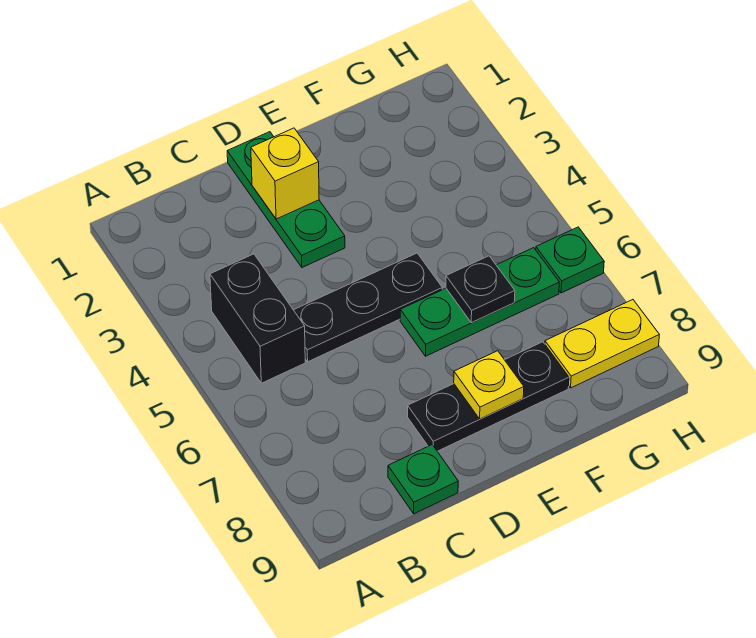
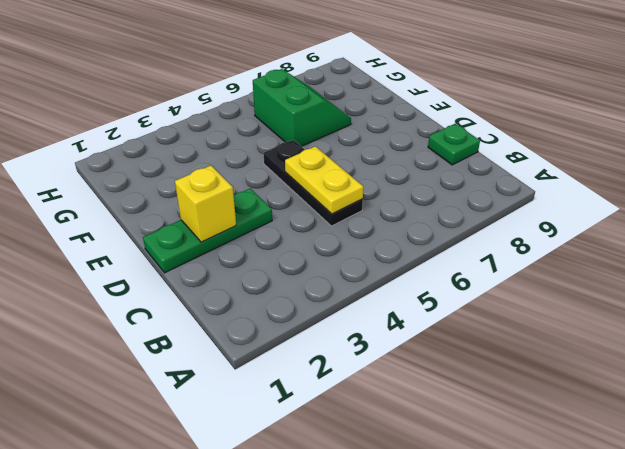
yellow 1x2 plate [285,146,364,214] -> yellow 1x2 plate moved to [545,300,659,388]
green 2x2 slope [253,69,351,146] -> green 1x3 plate [400,248,559,356]
none -> black 1x2 brick [210,254,305,383]
none -> black 1x3 plate [408,342,569,451]

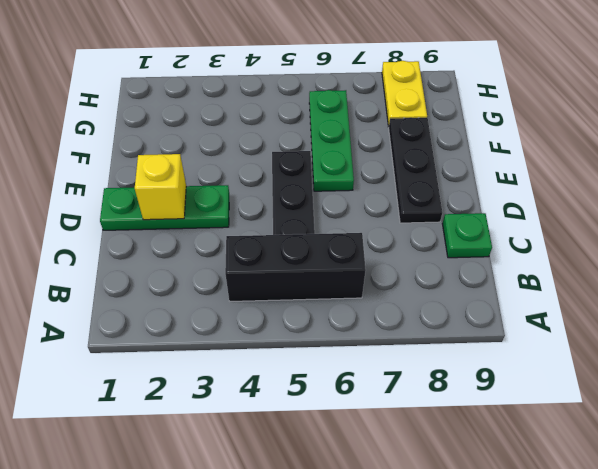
black 1x3 brick [225,233,366,301] -> black 1x2 brick [210,254,305,383]
none -> green 1x1 plate [536,227,604,293]
none -> yellow 1x1 plate [454,351,524,419]

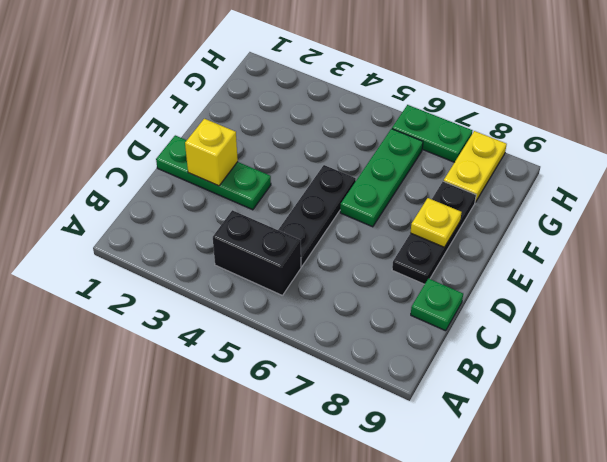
green 1x2 plate [392,105,472,162] -> green 1x1 plate [536,227,604,293]
none -> black 1x1 plate [446,256,515,323]

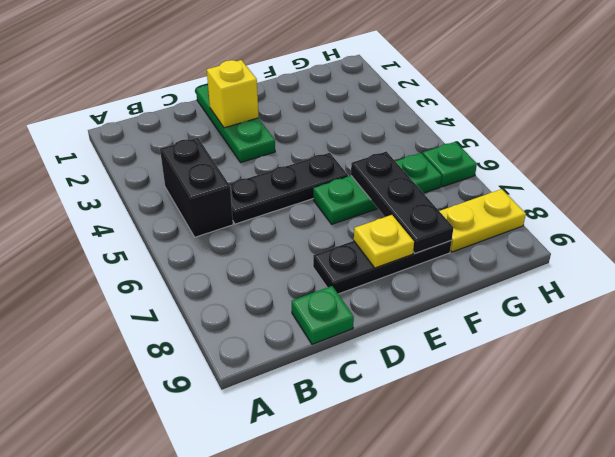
black 1x3 plate [351,151,453,253] -> black 1x1 plate [446,256,515,323]

